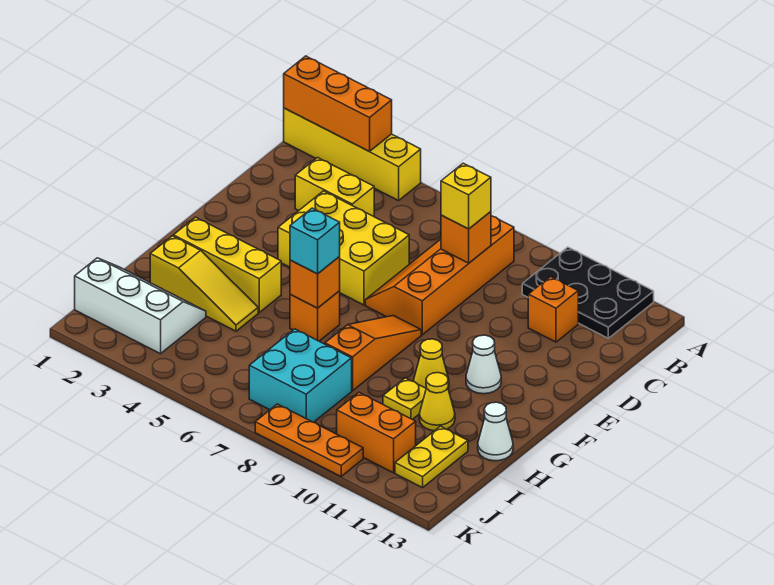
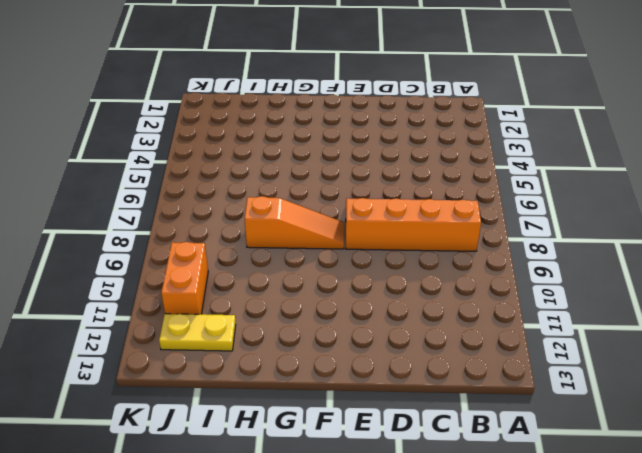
none -> yellow 1x4 brick [284,108,421,201]
none -> black 2x3 plate [522,247,654,338]
none -> yellow 1x2 brick [295,158,374,216]

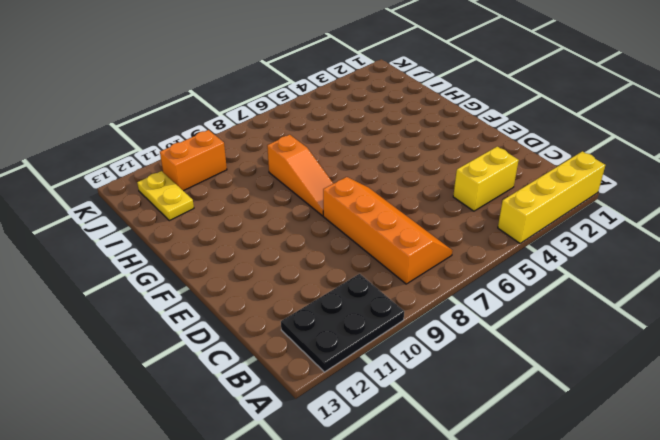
none -> orange 1x1 brick [528,277,578,342]
none -> yellow 2x3 brick [278,191,409,305]
none -> white 1x1 cone [466,335,501,394]

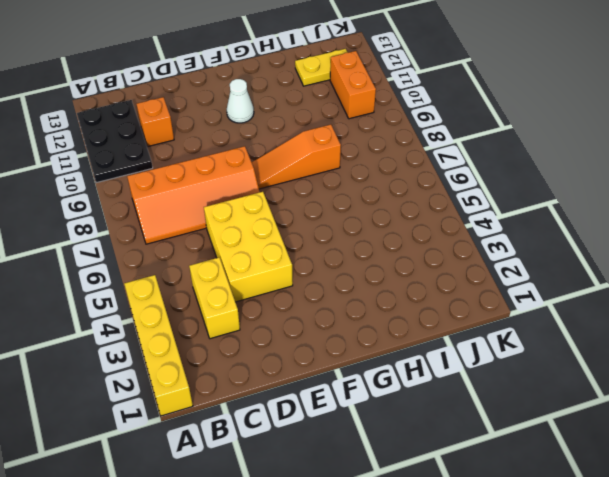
none -> yellow 1x3 brick [173,217,281,312]
none -> orange 1x1 brick [290,291,340,341]
none -> yellow 1x1 cone [414,339,449,388]

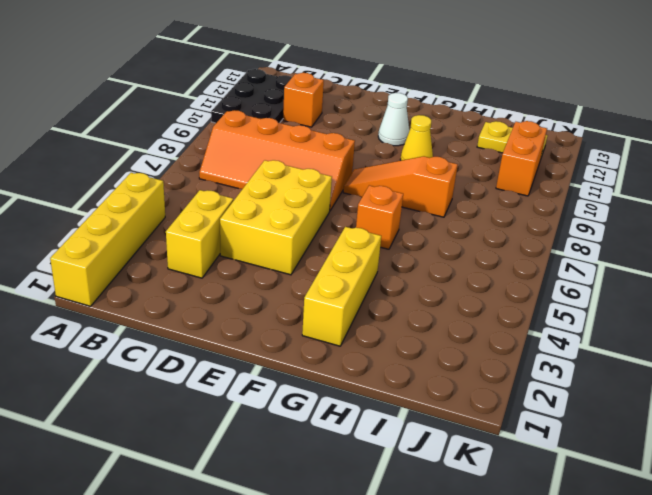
none -> yellow 1x3 slope [150,236,258,331]
none -> yellow 1x1 plate [383,378,426,419]
none -> yellow 1x1 cone [419,373,455,431]

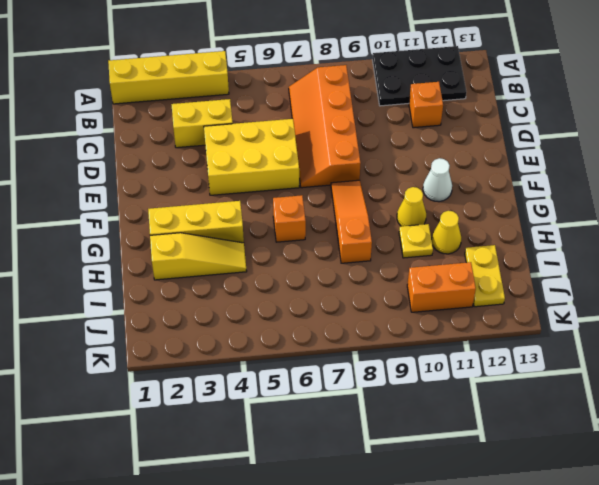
none -> white 1x1 cone [478,402,513,461]
none -> white 2x3 slope [75,258,206,354]
none -> cyan 2x2 brick [249,329,352,422]

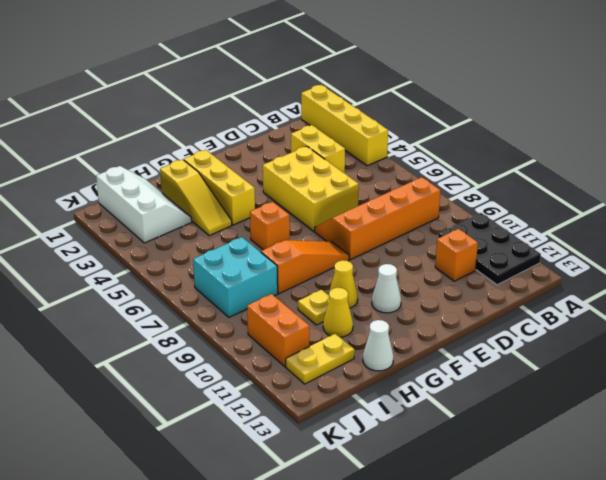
none -> orange 1x3 plate [255,404,363,476]
none -> orange 1x3 brick [284,56,392,151]
none -> orange 1x1 brick [441,212,491,263]

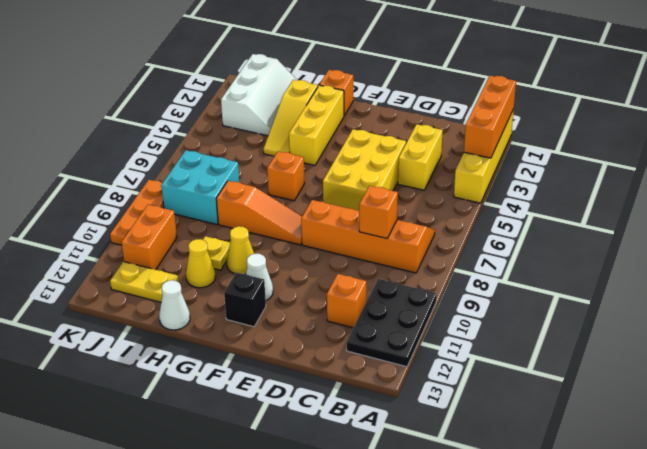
black 1x1 brick [224,272,266,327] -> none
orange 1x1 brick [320,70,353,116] -> orange 1x1 brick moved to [290,257,340,308]
none -> yellow 1x1 brick [441,163,491,229]
none -> cyan 1x1 brick [290,208,340,274]

